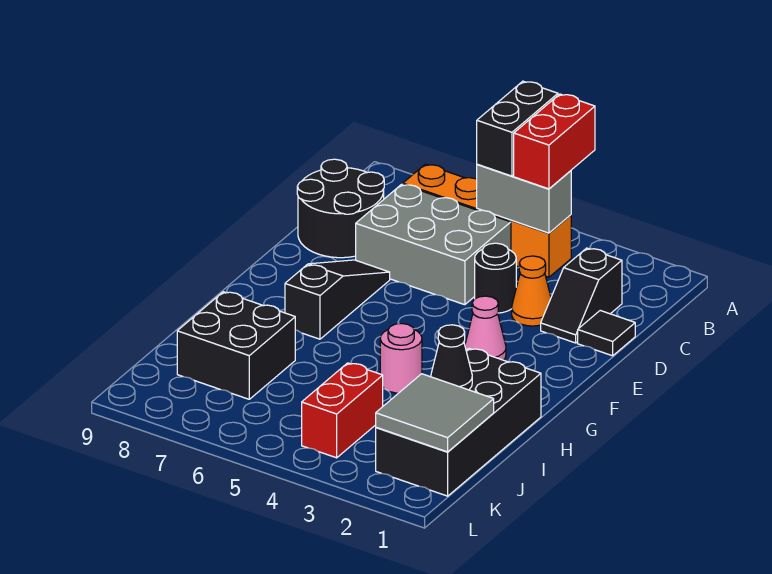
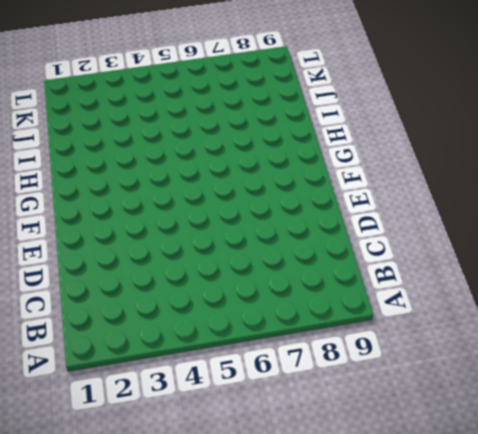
none -> orange 1x4 brick [403,164,571,277]
none -> black 1x2 slope [541,248,622,343]
none -> grey 2x3 brick [356,184,511,305]

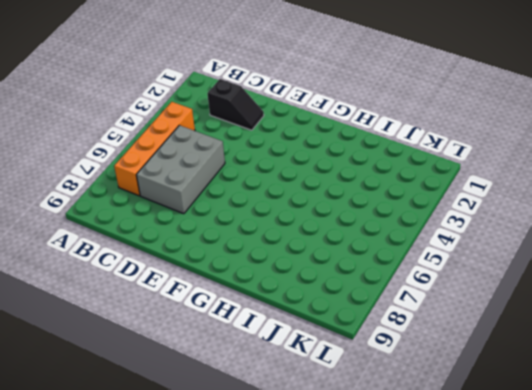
none -> black 2x2 round brick [297,159,384,258]
none -> black 1x1 tile [578,311,635,356]
none -> orange 1x1 cone [512,256,551,326]

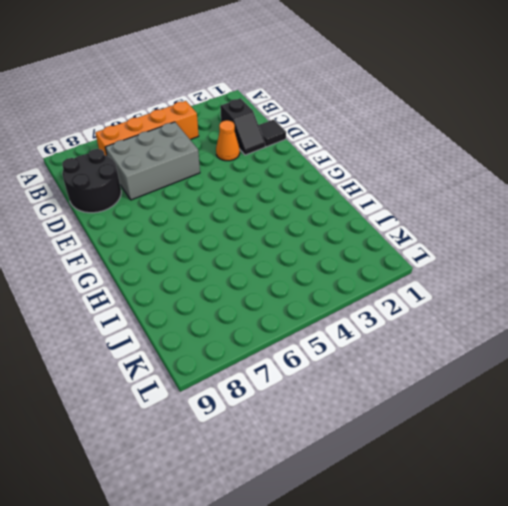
none -> black 1x1 round brick [475,243,516,313]
none -> black 1x3 slope [285,260,390,339]
none -> pink 1x1 cone [465,296,506,360]

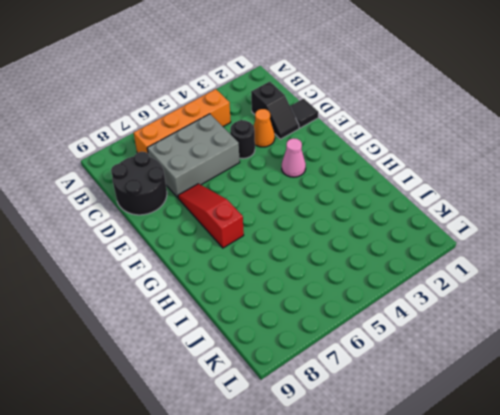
red 1x3 slope [178,184,244,248] -> black 1x3 slope [285,260,390,339]
none -> black 2x4 brick [376,349,541,496]
none -> pink 1x1 round brick [380,323,422,393]
none -> black 2x2 brick [177,292,295,399]

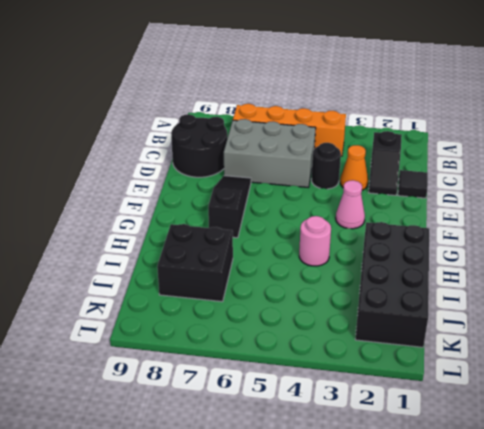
none -> red 1x2 brick [302,363,383,458]
none -> grey 1x2 brick [477,164,571,233]
none -> black 1x1 cone [431,325,472,390]

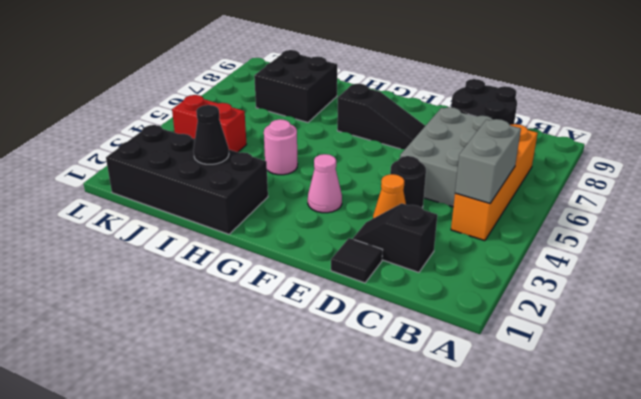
none -> grey 2x2 tile [376,374,494,452]
none -> red 1x2 brick [514,94,595,189]
none -> black 1x2 brick [477,81,558,176]

